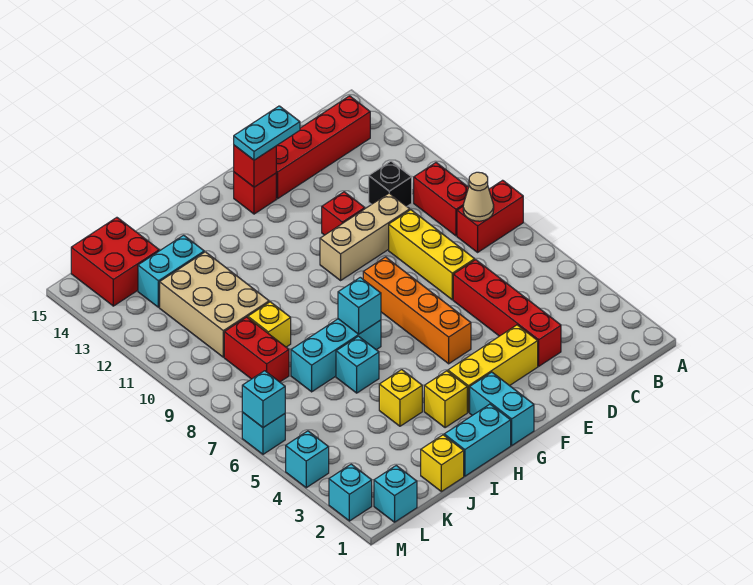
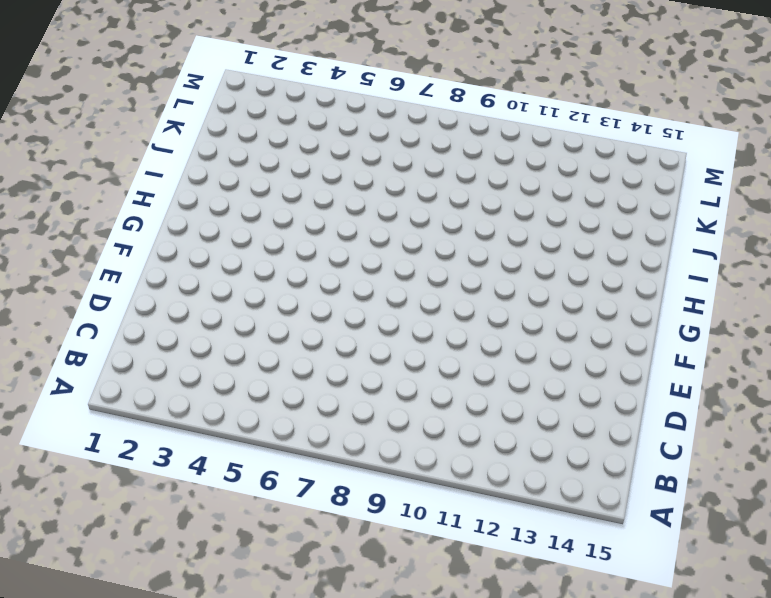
none -> red 1x2 brick [457,180,523,252]
none -> red 1x2 brick [414,163,469,236]
none -> red 1x4 brick [276,96,370,199]
none -> black 1x1 brick [369,161,412,206]

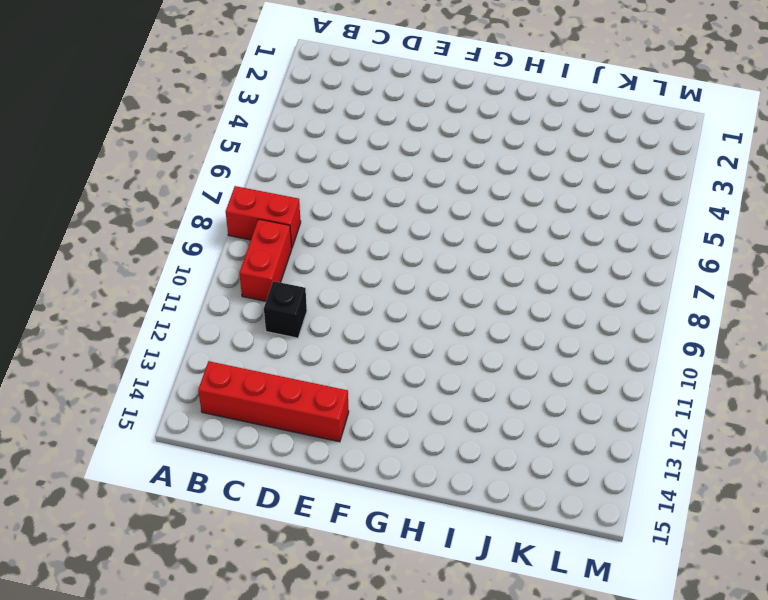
none -> red 1x4 brick [453,260,561,366]
none -> yellow 1x3 brick [389,210,475,300]
none -> tan 1x3 brick [320,193,410,280]
none -> yellow 1x3 brick [448,325,538,412]

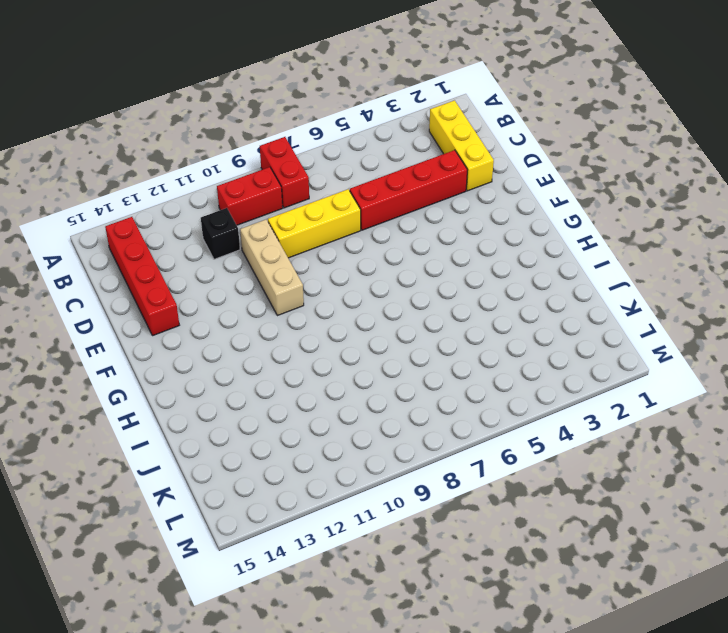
yellow 1x3 brick [429,100,494,191] -> yellow 1x3 brick moved to [448,325,538,412]
none -> red 1x1 brick [322,192,365,235]
none -> orange 1x4 brick [363,257,471,364]
none -> red 1x1 brick [234,172,276,214]
none -> cyan 1x2 brick [470,372,534,445]

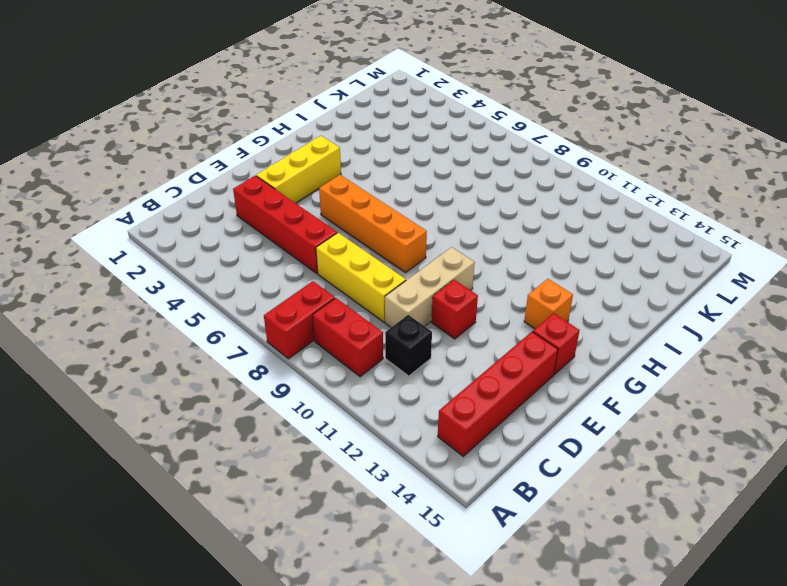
orange 1x1 brick [524,279,573,329] -> none
none -> cyan 1x2 brick [470,372,534,445]
none -> cyan 1x2 brick [444,404,511,476]
none -> yellow 1x1 brick [424,371,467,428]
none -> cyan 1x3 brick [291,319,381,392]

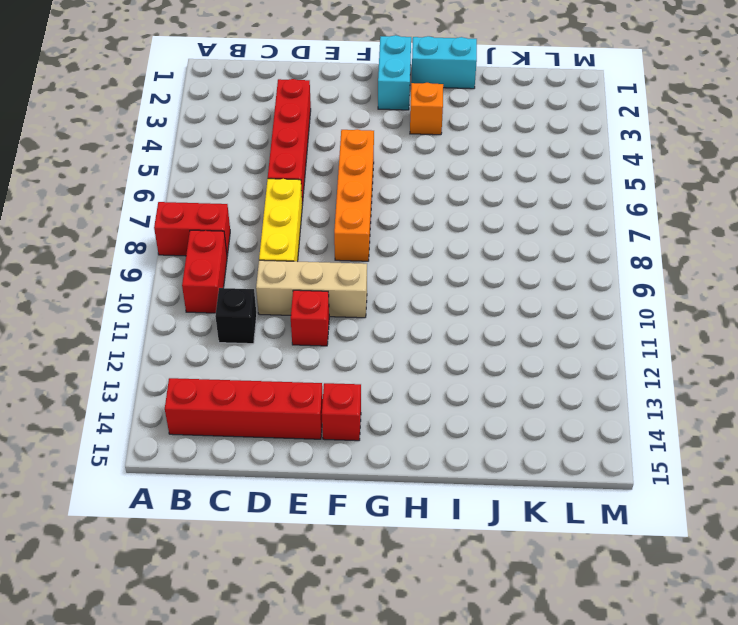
orange 1x1 brick [410,83,443,135] -> yellow 1x1 brick [424,371,467,428]
none -> yellow 1x3 brick [448,325,538,412]
none -> cyan 1x3 brick [291,319,381,392]
none -> yellow 1x1 brick [379,370,422,426]
none -> cyan 1x1 brick [336,336,379,393]

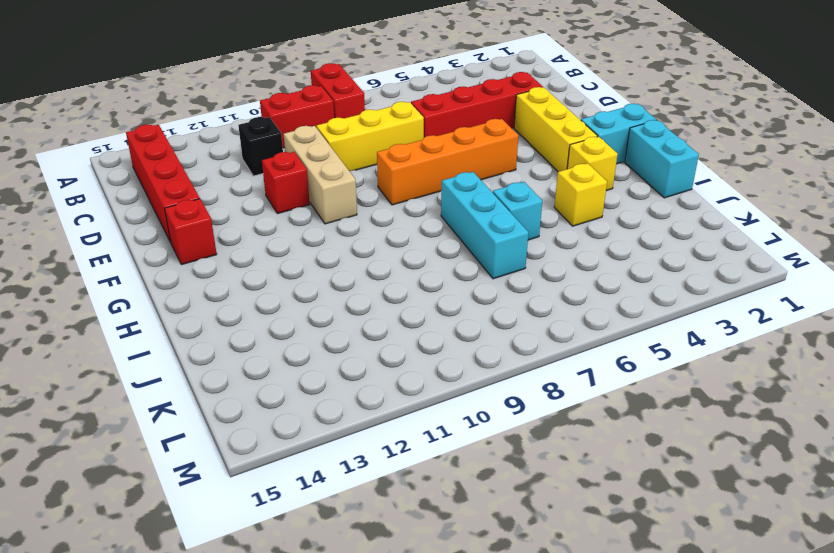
none -> yellow 1x1 brick [421,435,464,492]
none -> yellow 1x1 brick [248,302,291,347]
none -> tan 2x3 brick [160,252,269,357]
none -> cyan 1x2 brick [138,235,204,307]

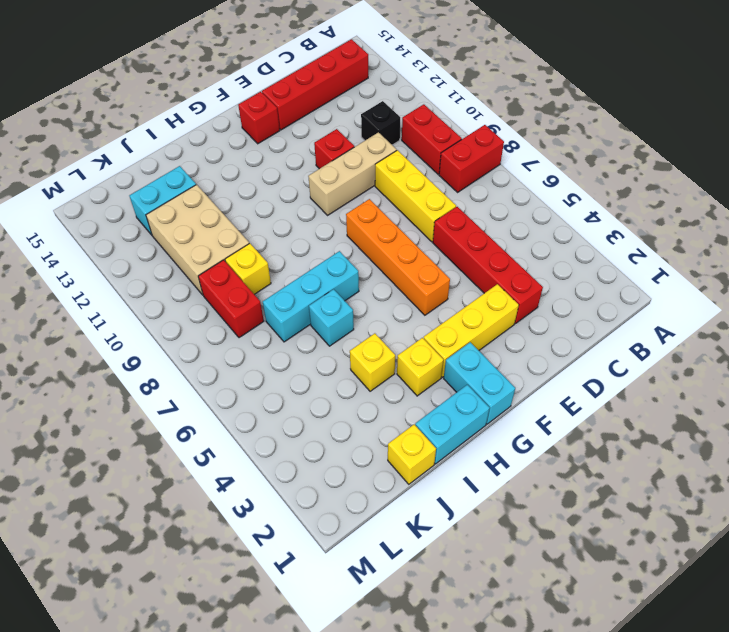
none -> red 2x2 brick [71,218,159,306]
none -> cyan 1x1 brick [374,466,417,522]
none -> cyan 1x1 brick [329,464,372,521]
none -> cyan 1x1 brick [286,431,329,488]

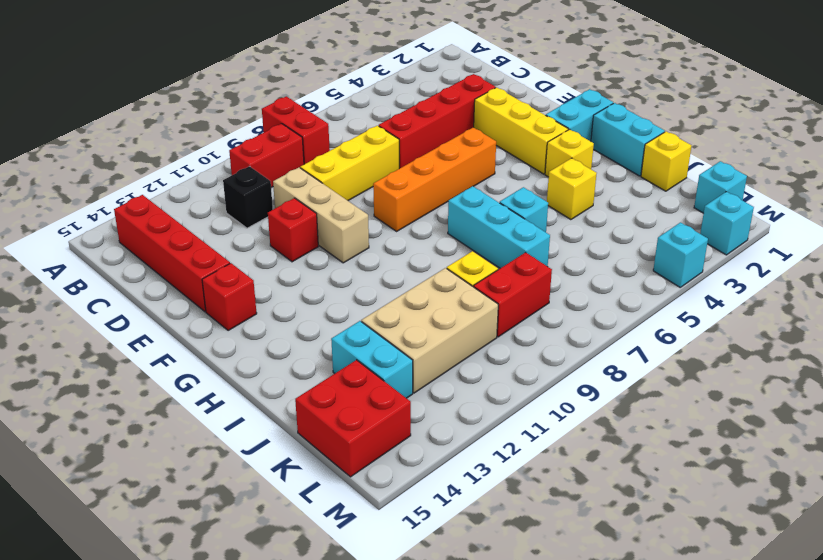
none -> cyan 1x1 brick [242,412,285,454]
none -> tan 1x1 cone [463,172,494,221]
none -> red 1x1 brick [234,145,276,187]
none -> cyan 1x1 brick [338,277,381,334]

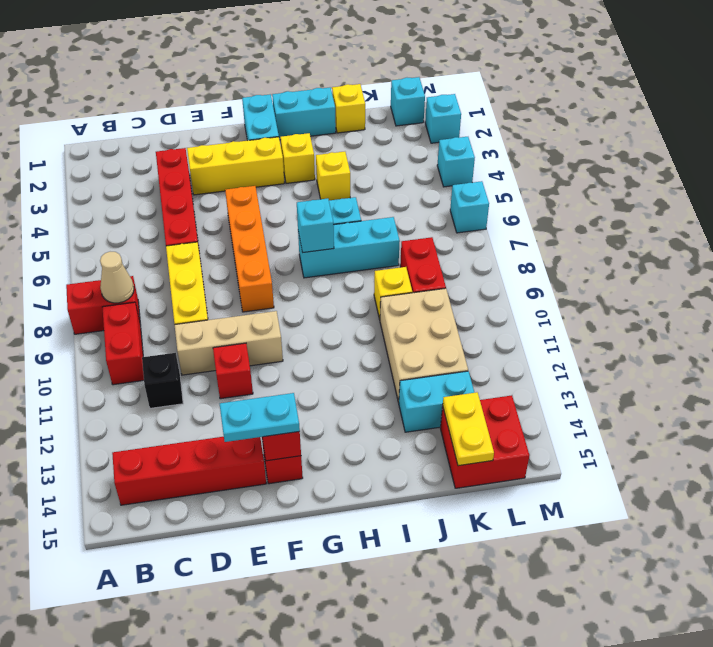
yellow 1x2 plate [443,392,494,466] -> none
none -> cyan 1x1 brick [242,371,285,427]

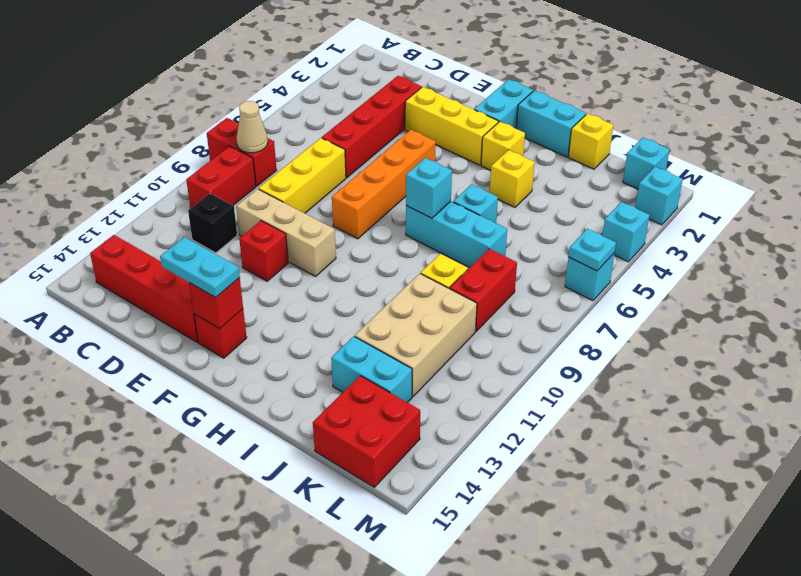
cyan 1x1 plate [568,229,616,271] -> cyan 1x1 brick [242,371,285,427]

